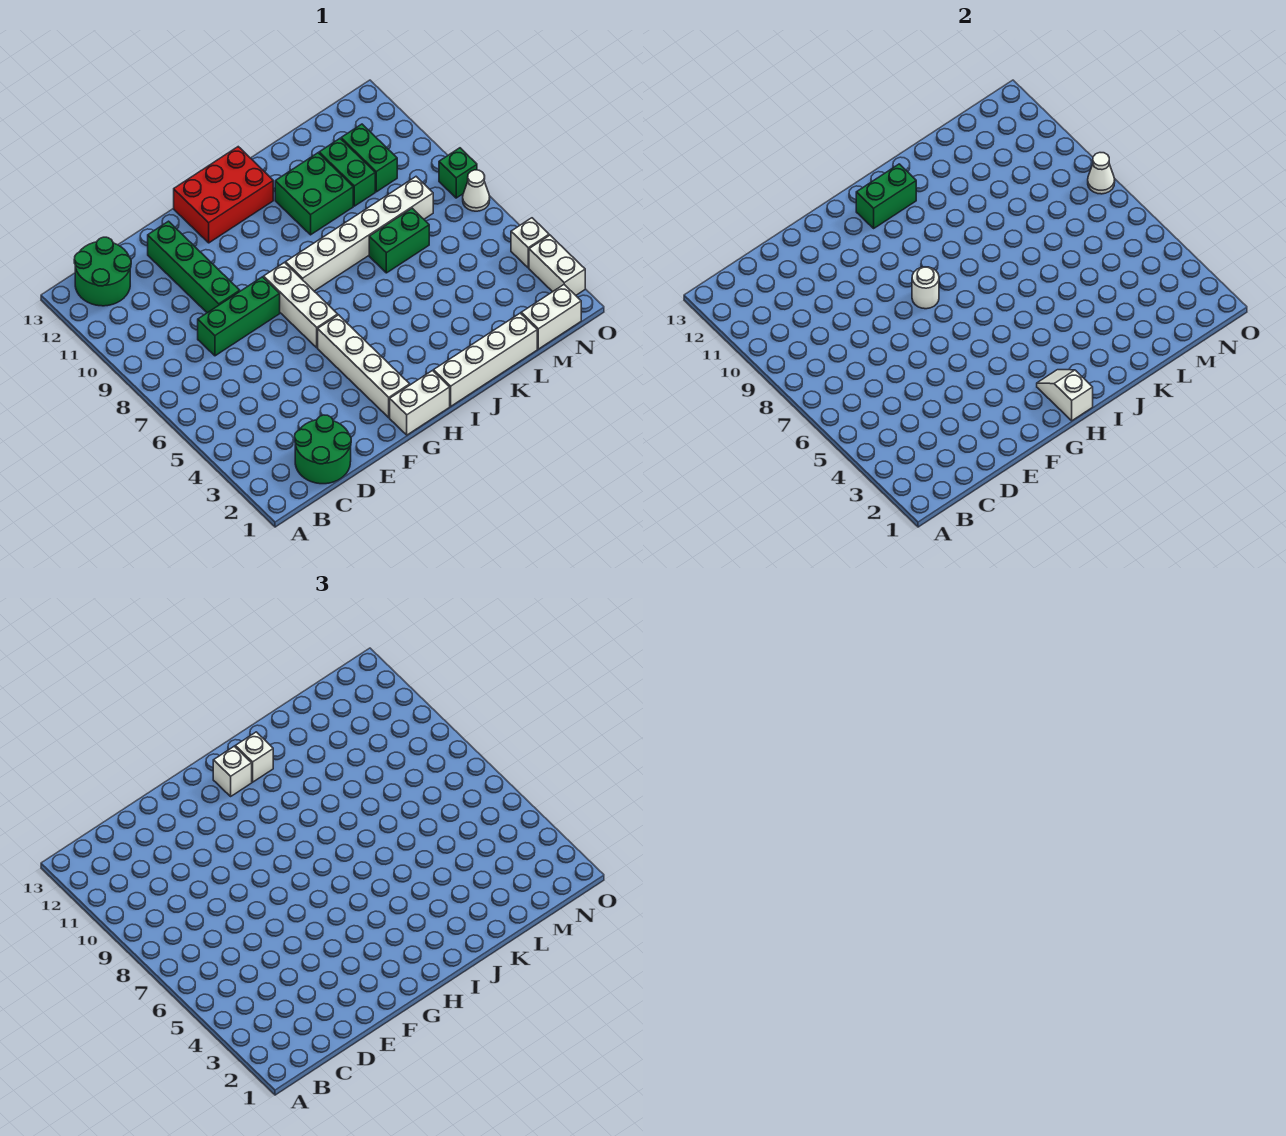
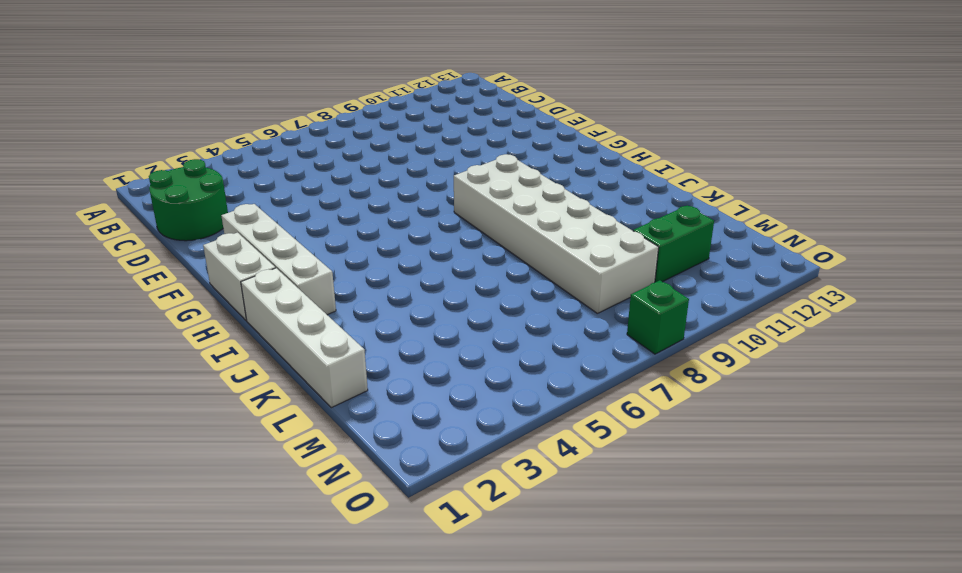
white 1x4 brick [221,204,336,315] -> white 1x4 brick turned to [318,315,410,418]
white 2x6 brick [454,154,659,313] -> white 1x6 brick [286,177,433,291]
none -> green 2x2 round brick [74,237,131,306]
none -> green 1x3 brick [198,277,280,356]
none -> green 1x4 brick [148,221,240,313]

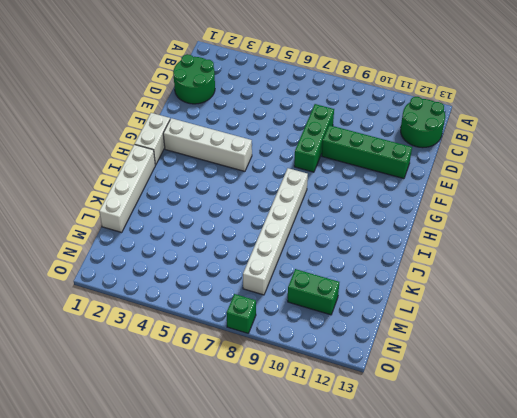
none -> white 1x3 brick [264,263,338,348]
none -> red 2x3 brick [174,147,273,243]
none -> green 2x2 brick [275,153,353,235]

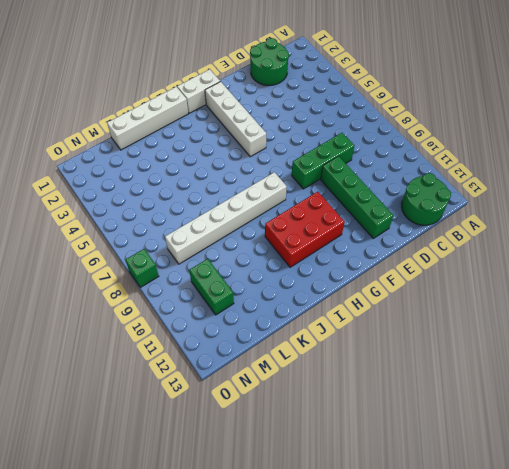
red 2x3 brick [265,192,345,267] -> red 2x3 brick moved to [174,147,273,243]
none -> white 1x3 brick [264,263,338,348]
none -> green 2x2 brick [275,153,353,235]
none -> green 1x2 brick [369,208,429,273]

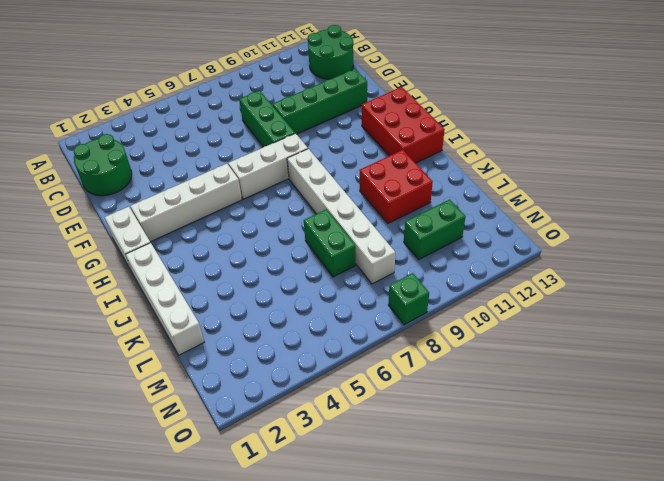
red 2x2 brick [360,150,433,223] -> green 2x2 brick [275,153,353,235]
none -> green 1x2 brick [319,139,375,206]
none -> white 1x2 brick [521,285,581,349]
none -> white 1x2 brick [529,235,585,295]

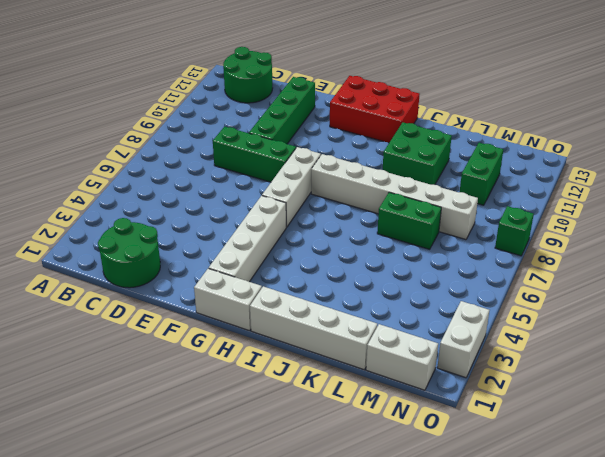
none -> green 1x2 brick [319,139,375,206]
none -> white 1x1 brick [511,218,549,268]
none -> white 1x1 cone [463,170,490,211]

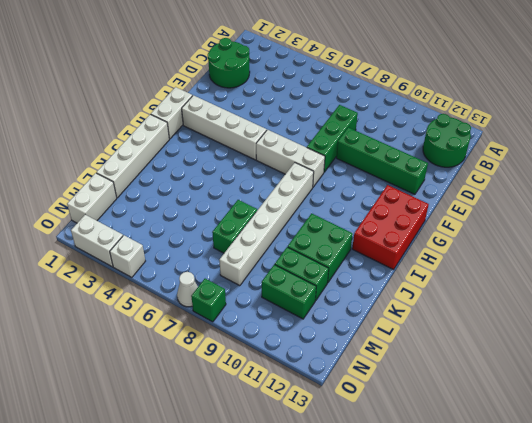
none -> white 1x1 round brick [912,267,939,309]
none -> white 1x2 slope [1037,370,1093,421]
none -> green 1x2 brick [856,164,916,228]

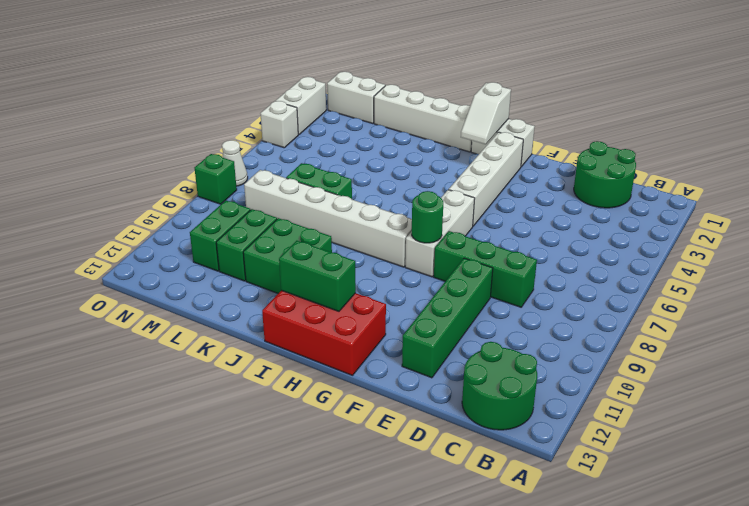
green 1x1 round brick [412,191,443,243] -> white 1x1 round brick [912,267,939,309]
none -> white 1x1 cone [1088,153,1115,194]
none -> white 1x1 brick [213,746,252,796]
none -> white 1x1 brick [235,732,273,782]

